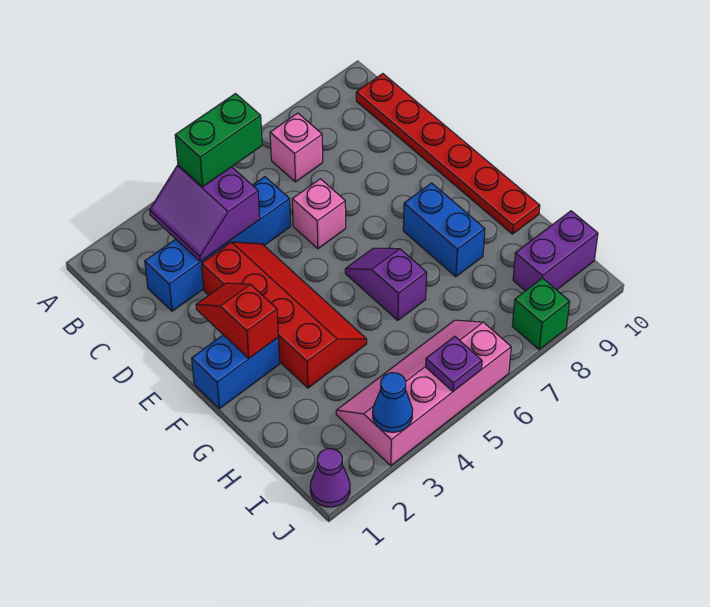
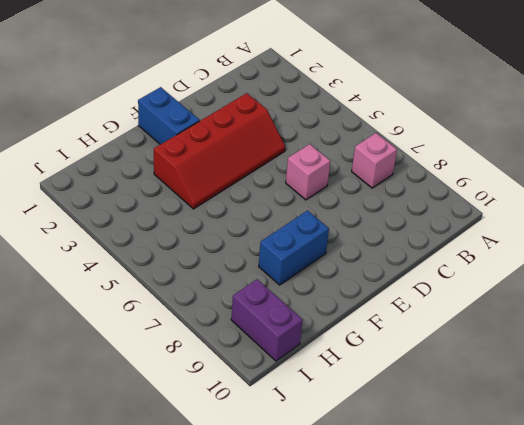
none -> red 1x6 plate [356,74,540,234]
none -> blue 1x4 brick [145,177,291,311]
none -> purple 1x2 slope [345,248,427,320]

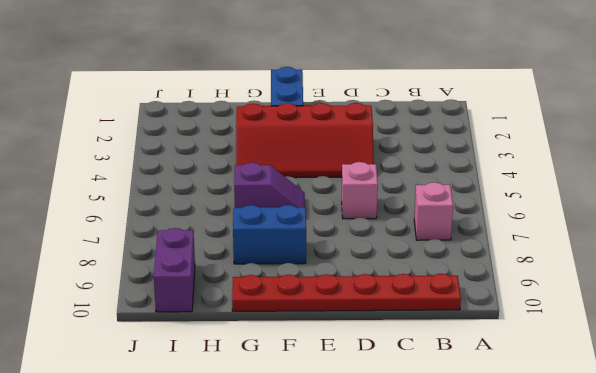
none -> blue 1x4 brick [145,177,291,311]
none -> pink 2x4 slope [336,320,511,466]
none -> purple 1x1 cone [310,449,350,507]

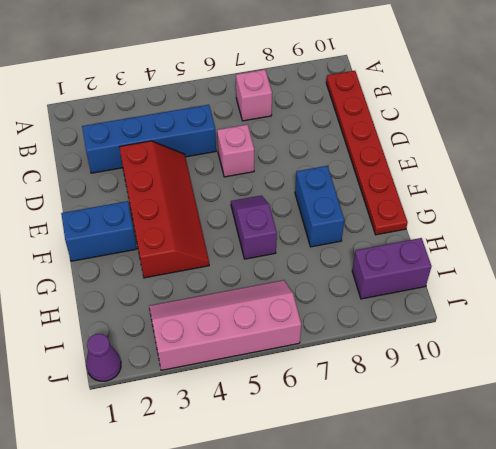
none -> green 1x1 brick [512,278,570,350]
none -> purple 2x2 slope [150,165,260,262]
none -> red 1x2 slope [196,283,278,358]

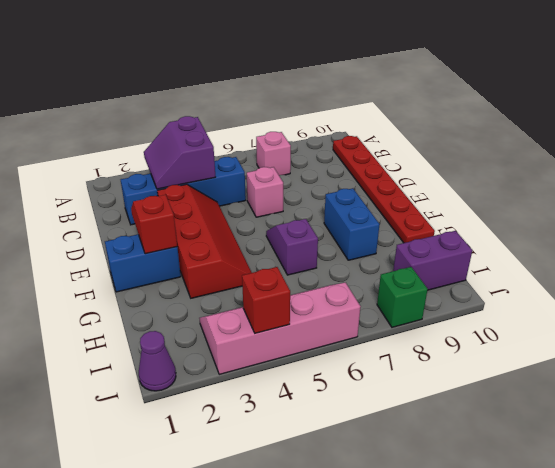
red 1x1 brick [242,267,290,333] -> none
none -> blue 1x1 cone [373,373,413,432]
none -> purple 1x1 plate [426,336,482,391]
none -> green 1x2 brick [175,94,262,187]

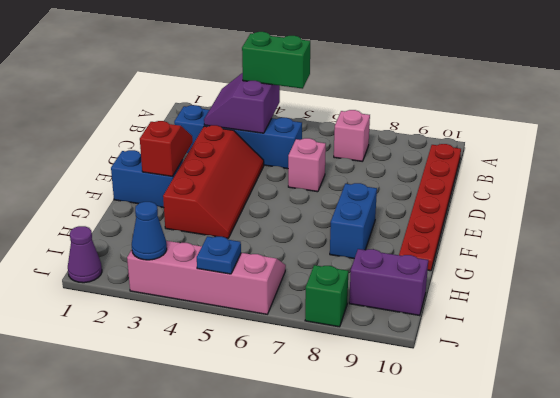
blue 1x1 plate [197,236,241,274] -> purple 1x1 plate [426,336,482,391]
none -> purple 1x2 slope [345,248,427,320]

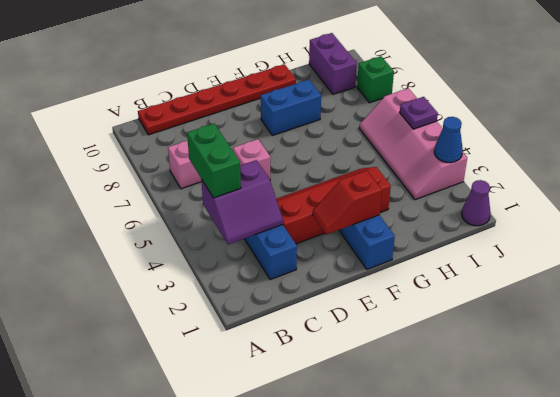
none -> purple 1x2 slope [345,248,427,320]

